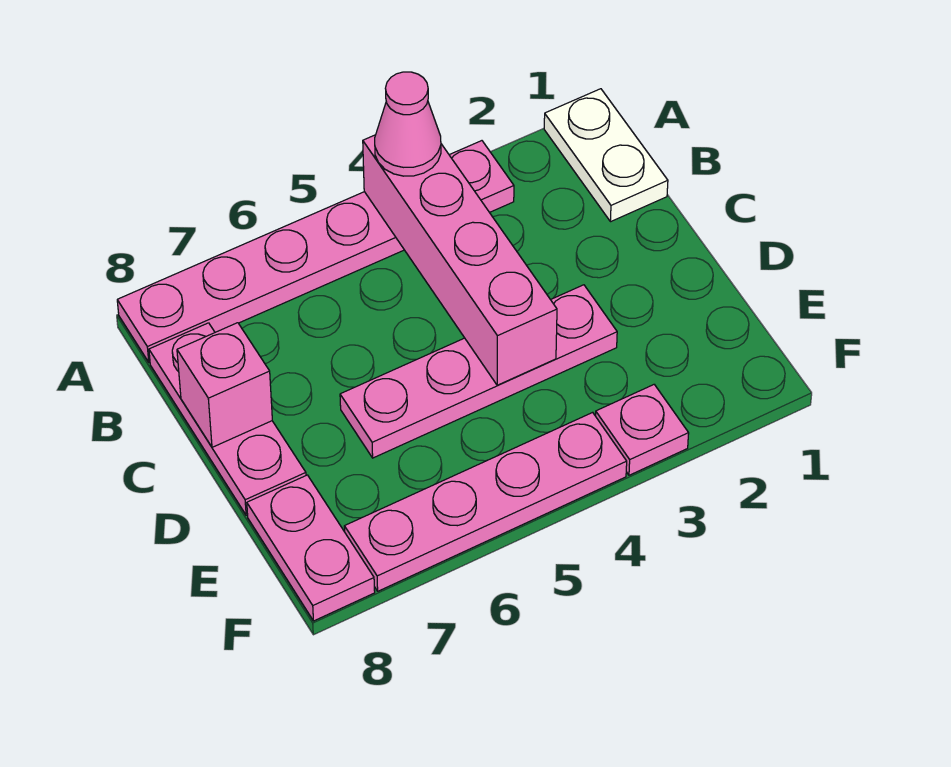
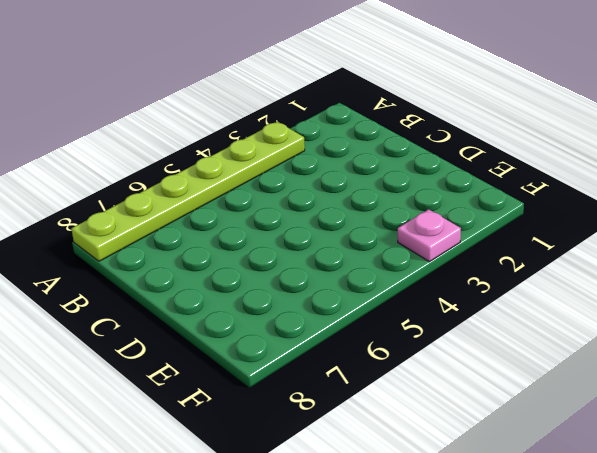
lime 1x6 plate [72,122,305,261] -> pink 1x6 plate [117,141,514,362]
none -> white 1x2 plate [544,89,668,222]
none -> pink 1x3 plate [149,323,306,515]

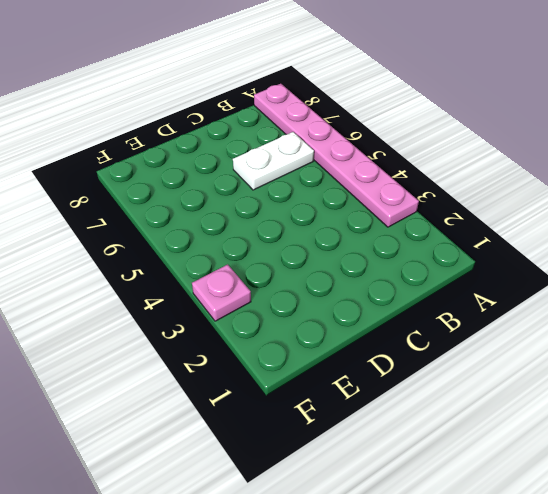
white 1x2 plate [233,132,314,190] -> white 1x2 plate moved to [544,89,668,222]
none -> pink 1x3 plate [149,323,306,515]
none -> pink 1x4 plate [340,285,617,458]

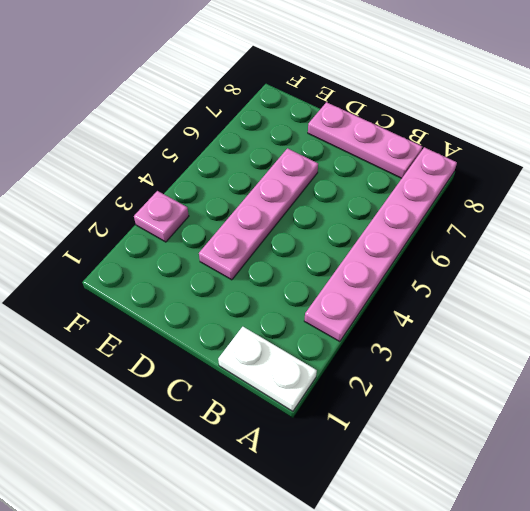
none -> pink 1x2 plate [247,475,375,621]
none -> pink 1x4 plate [344,412,627,591]

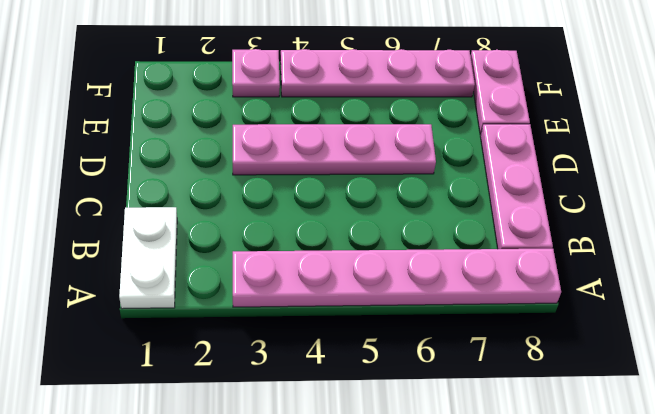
none -> pink 1x4 brick [363,135,557,385]
none -> pink 1x1 brick [177,323,272,447]

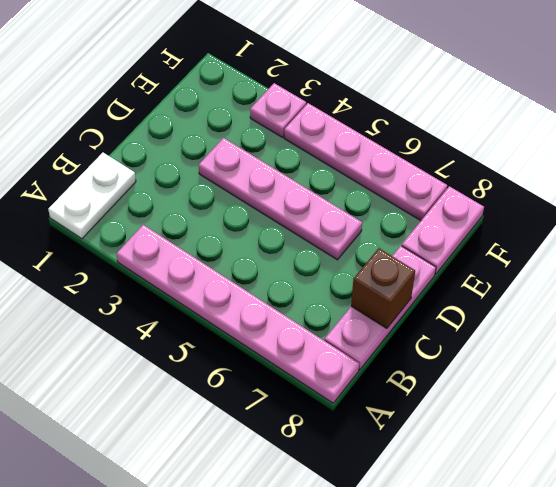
brown 1x1 brick [351,248,415,328] -> pink 1x1 brick [177,323,272,447]
none -> pink 1x4 brick [363,135,557,385]
none -> pink 1x1 cone [375,72,441,176]

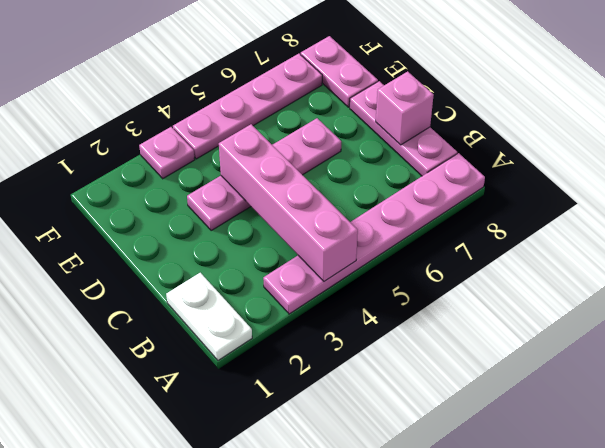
none -> pink 1x1 cone [375,72,441,176]

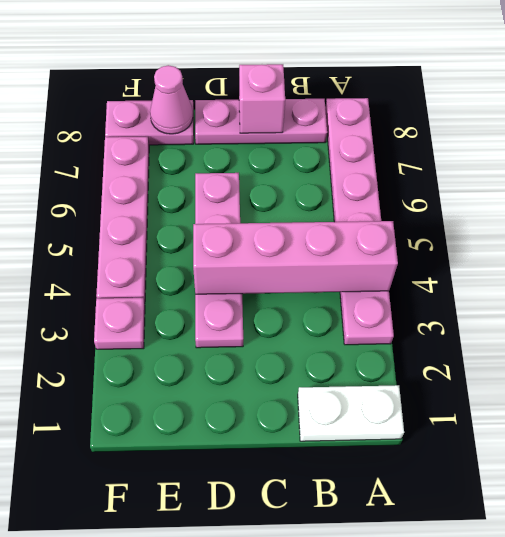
pink 1x1 cone [150,65,193,134] -> pink 1x1 cone moved to [375,72,441,176]

